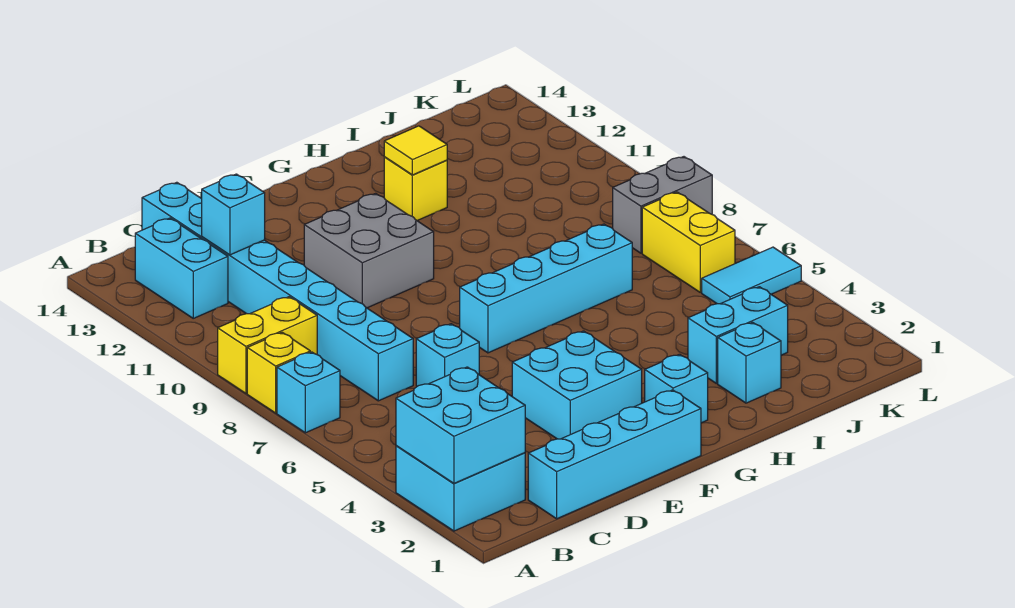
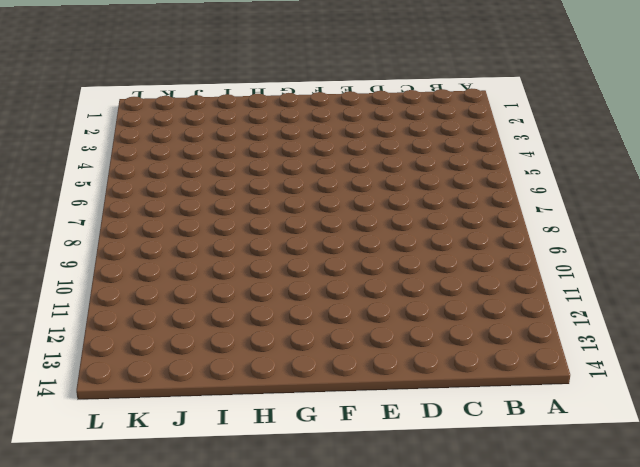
none -> cyan 2x2 brick [396,446,525,531]
none -> cyan 1x1 brick [277,352,340,433]
none -> yellow 1x1 brick [247,332,310,413]

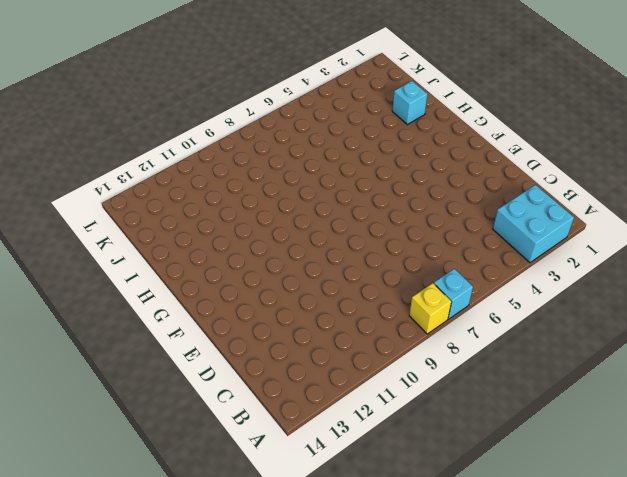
none -> yellow 1x2 brick [218,297,317,393]
none -> cyan 1x2 brick [135,218,228,318]
none -> cyan 1x4 brick [528,390,701,519]

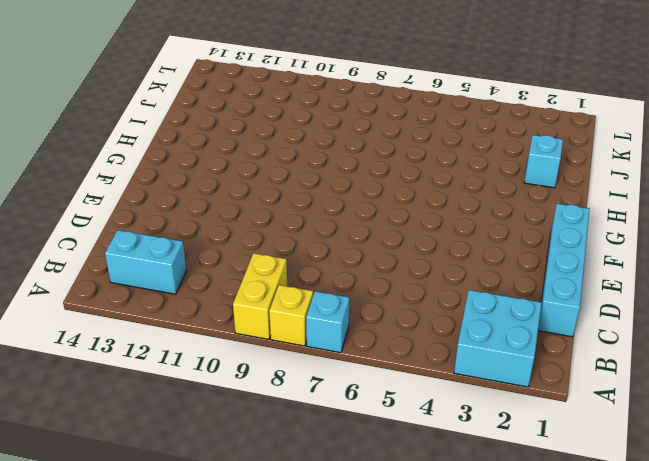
none -> cyan 1x8 brick [142,182,413,401]
none -> cyan 1x1 brick [416,324,479,386]
none -> cyan 2x2 brick [512,331,642,439]

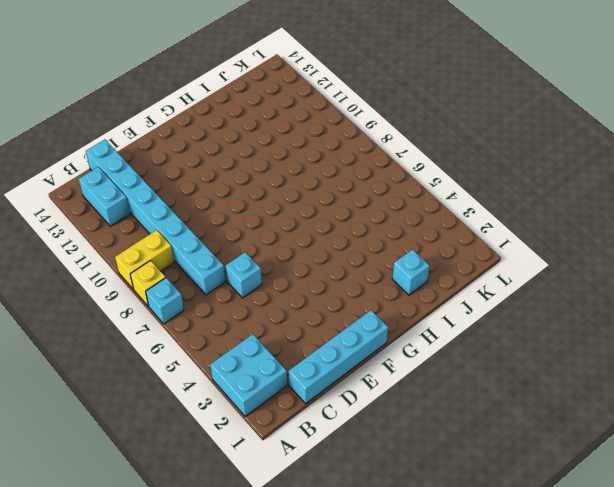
none -> cyan 2x2 brick [512,331,642,439]
none -> grey 2x2 brick [304,193,434,308]
none -> cyan 1x4 brick [460,224,632,353]

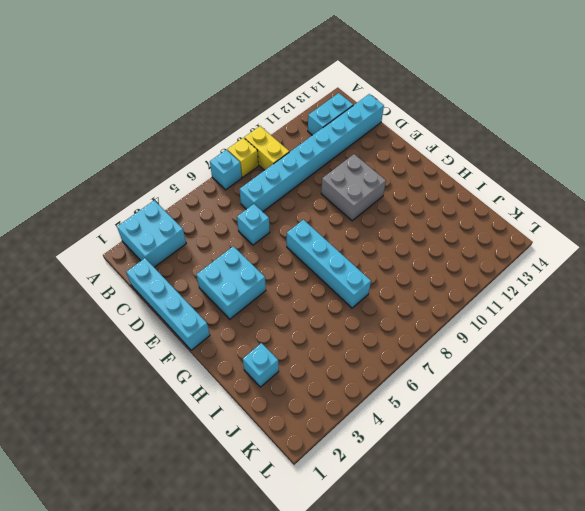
none -> cyan 1x1 brick [645,354,708,423]
none -> yellow 1x1 brick [384,157,447,221]
none -> cyan 1x2 brick [688,287,788,383]

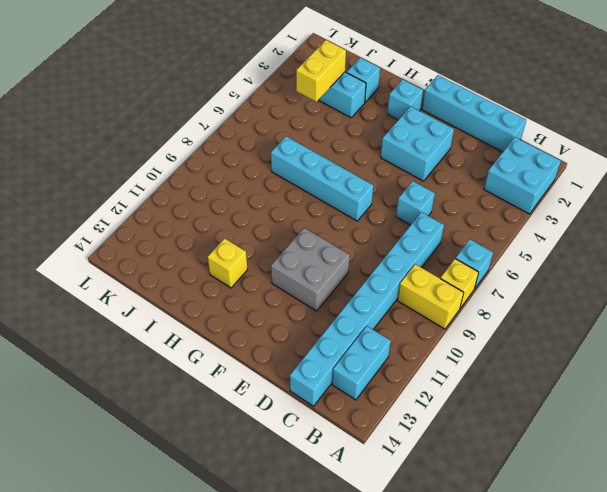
yellow 1x2 brick [296,40,346,102] -> yellow 1x2 brick moved to [642,192,735,292]
none -> cyan 1x2 tile [702,247,801,304]
none -> grey 1x2 brick [613,157,712,253]
none -> cyan 2x2 brick [396,367,525,483]

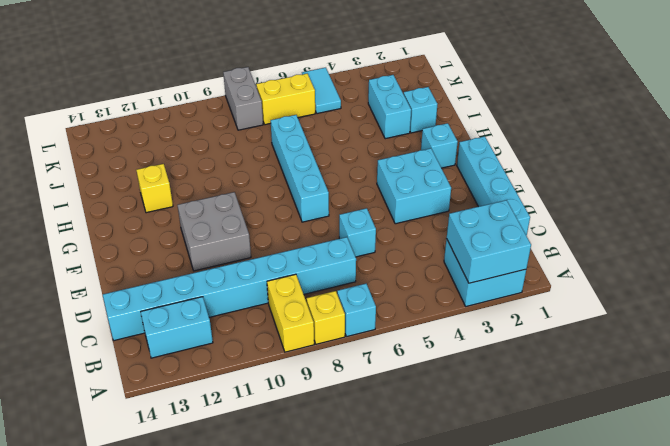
none -> cyan 1x1 brick [202,174,265,255]
none -> yellow 1x1 tile [384,126,447,175]

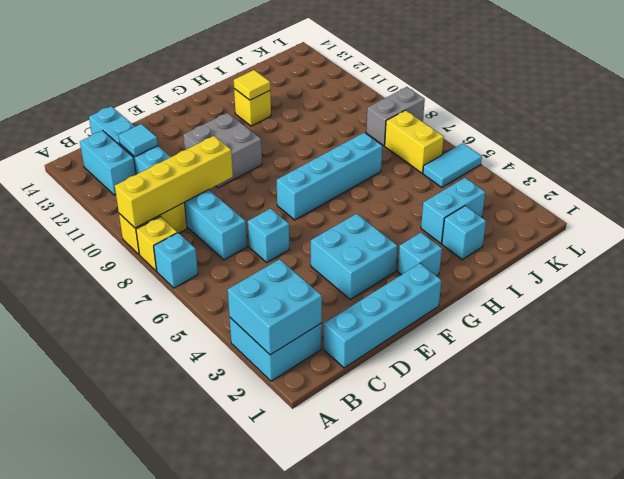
yellow 1x4 brick [115,136,233,228] -> none
cyan 1x1 tile [118,124,158,157] -> cyan 1x1 brick [202,174,265,255]

